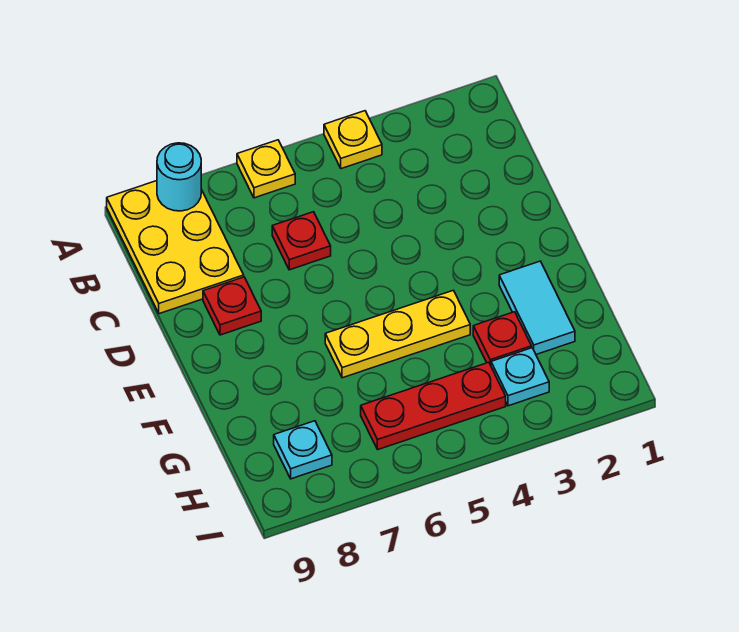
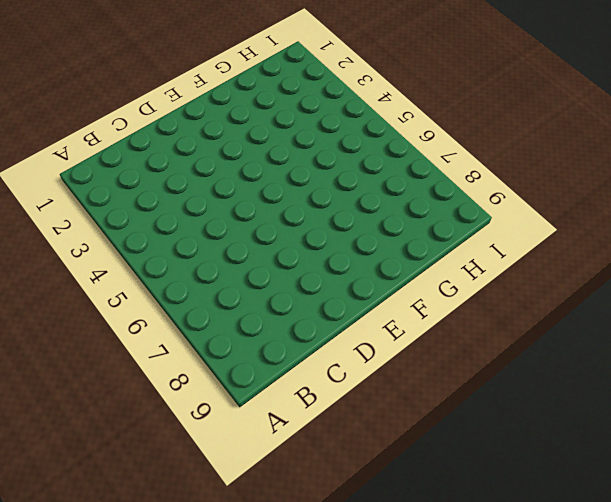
none -> yellow 1x1 plate [324,111,382,169]
none -> yellow 1x1 plate [237,140,295,198]
none -> yellow 2x3 plate [107,181,244,314]

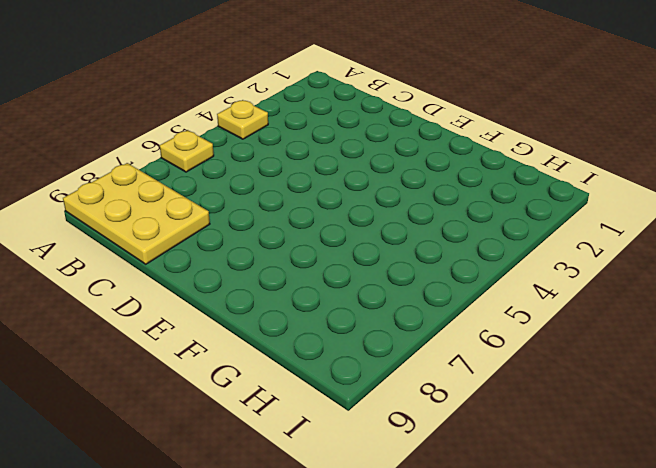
none -> red 1x1 plate [272,212,331,270]
none -> red 1x1 plate [203,277,261,335]
none -> cyan 1x2 tile [499,261,575,354]

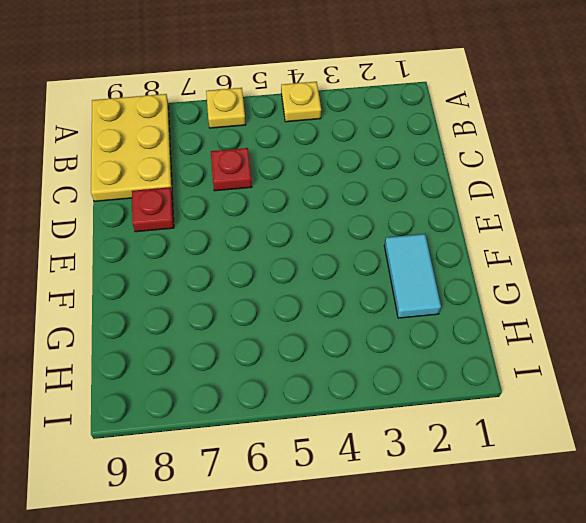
none -> yellow 1x3 plate [325,290,470,378]
none -> red 1x1 plate [473,312,532,365]
none -> cyan 1x1 plate [491,348,549,406]

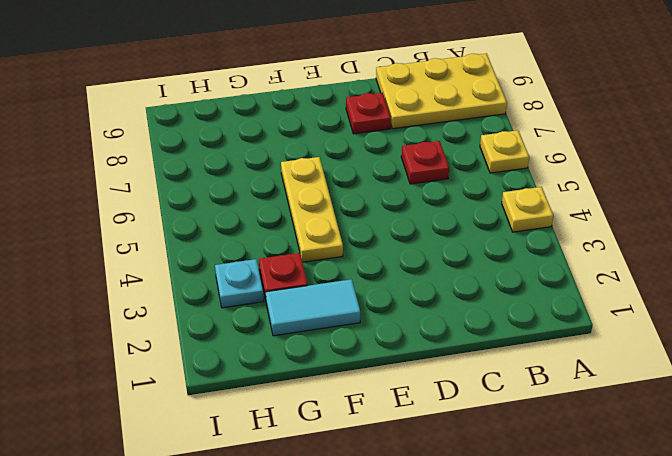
none -> red 1x3 plate [361,362,506,450]
none -> cyan 1x1 plate [274,421,332,479]
none -> cyan 1x1 round brick [157,143,201,211]

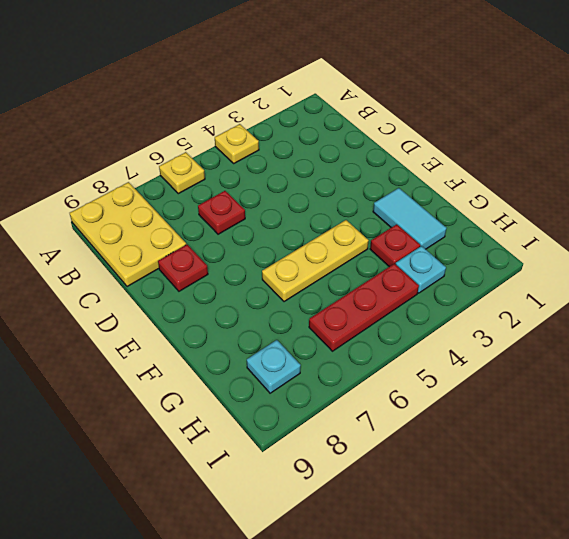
none -> cyan 1x1 round brick [157,143,201,211]

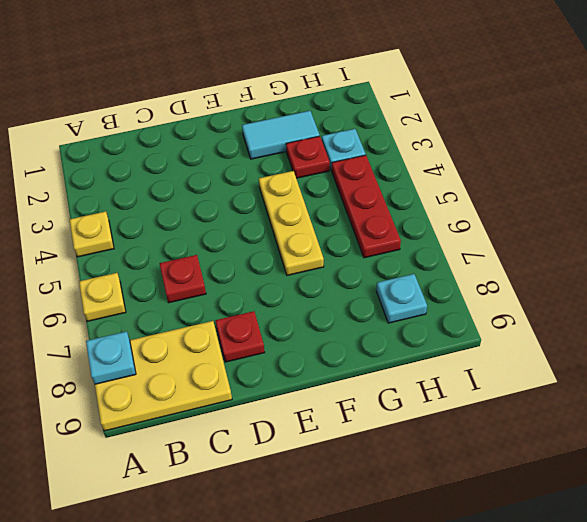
cyan 1x1 plate [86,331,136,384] -> cyan 1x1 round brick [157,143,201,211]

